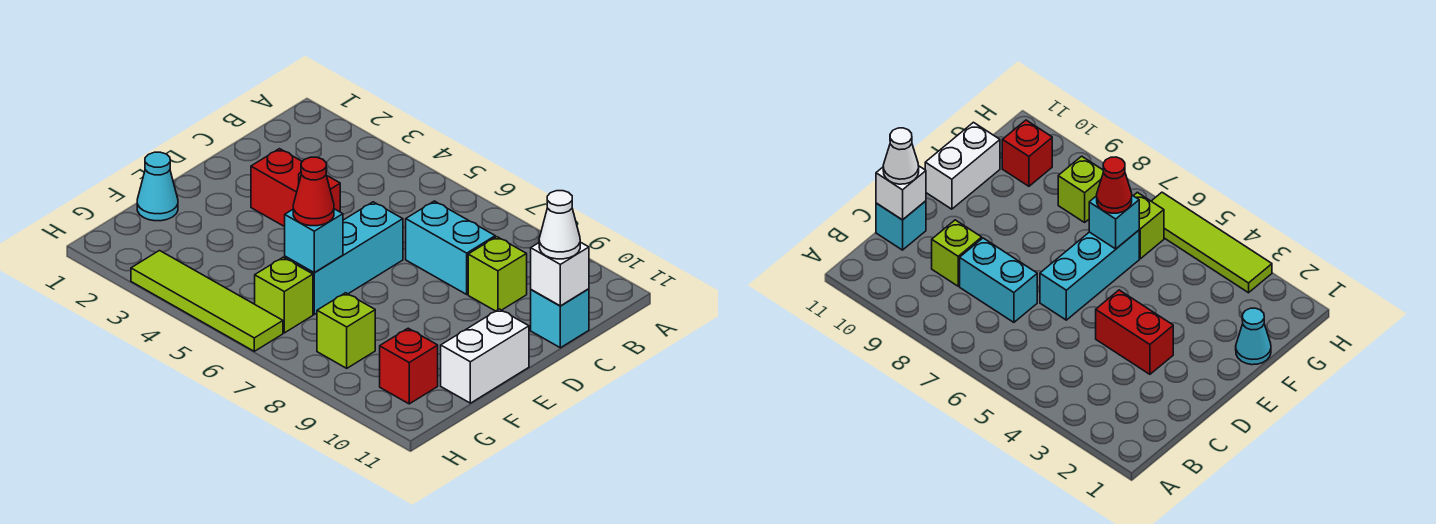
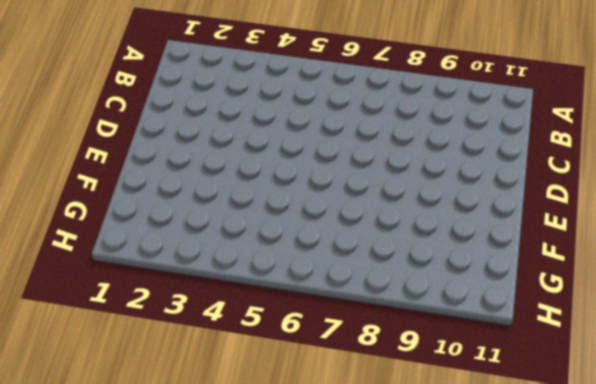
none -> cyan 1x2 brick [406,201,495,294]
none -> lime 1x1 brick [468,237,527,311]
none -> cyan 1x1 brick [531,289,589,348]

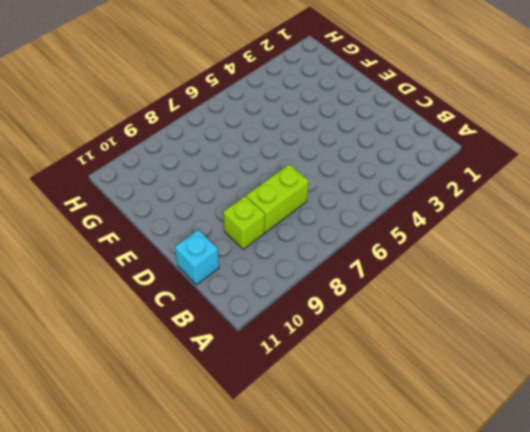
lime 1x2 brick [246,164,309,233] -> cyan 1x2 brick [406,201,495,294]
none -> red 1x2 brick [251,149,340,227]
none -> cyan 1x3 brick [285,202,403,314]
none -> white 1x2 brick [441,309,529,403]

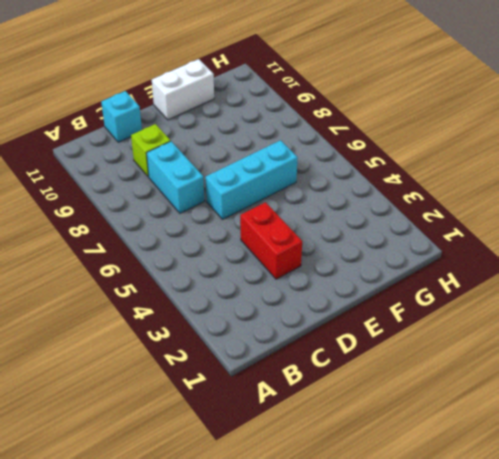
none -> cyan 1x1 cone [137,152,178,221]
none -> lime 1x1 brick [255,257,313,333]
none -> lime 1x1 brick [317,293,375,368]

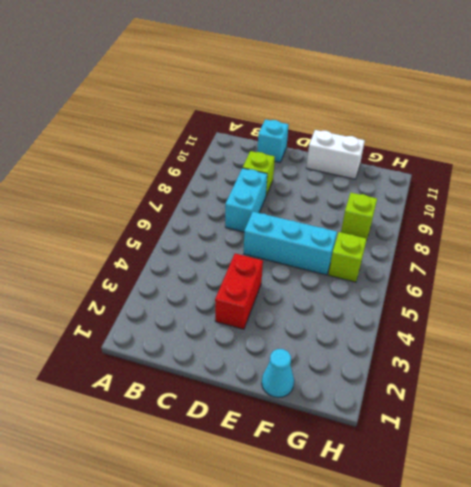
none -> red 1x1 brick [380,328,438,404]
none -> lime 1x4 tile [131,251,283,351]
none -> white 1x1 brick [531,242,589,306]

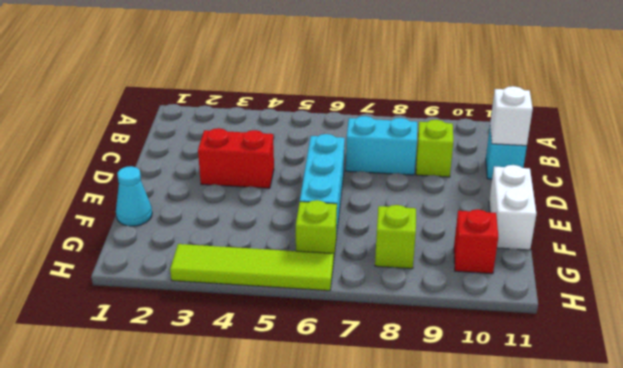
none -> cyan 1x1 brick [285,209,343,272]
none -> white 1x1 cone [539,191,580,259]
none -> red 1x1 cone [293,157,334,226]

